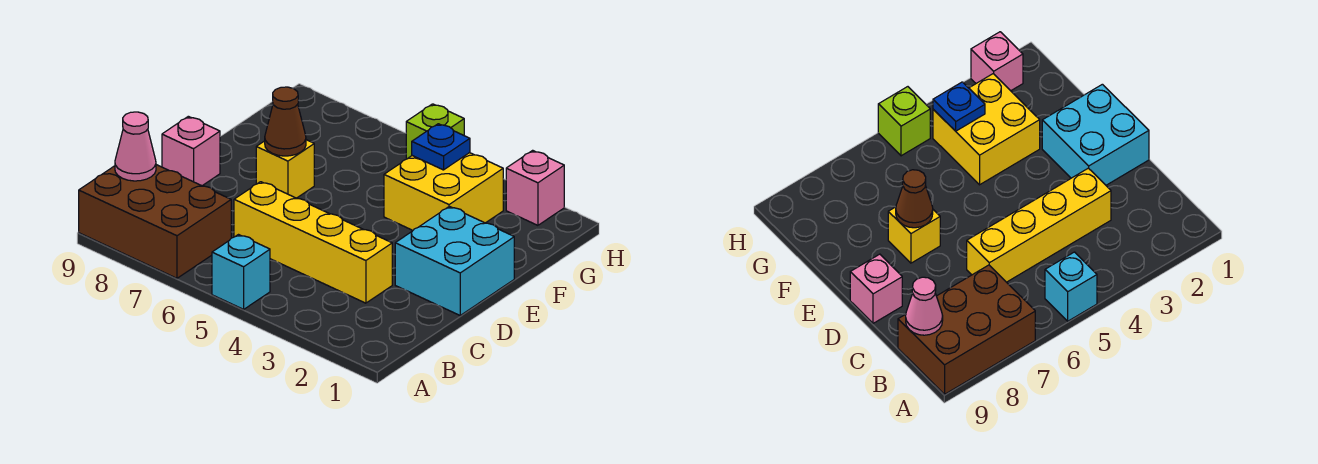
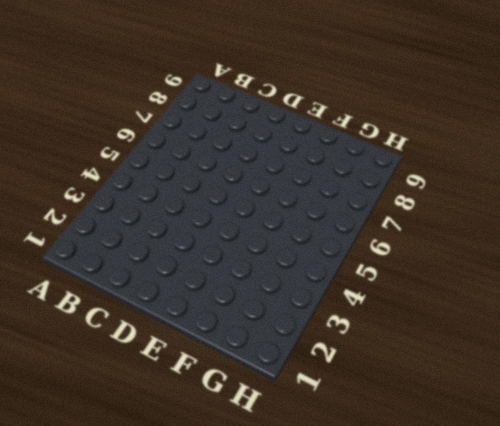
none -> cyan 1x1 brick [212,235,270,309]
none -> brown 2x3 brick [79,165,231,278]
none -> yellow 1x4 brick [234,182,392,303]

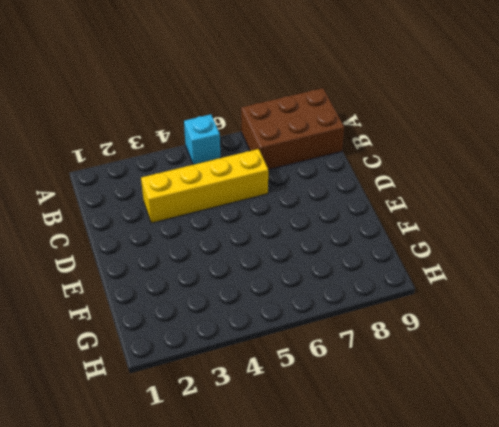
none -> cyan 2x2 brick [395,206,514,315]
none -> pink 1x1 brick [162,116,220,186]
none -> yellow 1x1 brick [256,140,314,198]

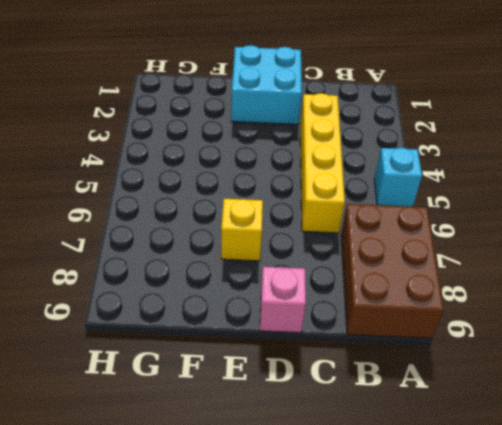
none -> yellow 2x2 brick [384,153,503,230]
none -> pink 1x1 brick [506,150,564,225]
none -> lime 1x1 brick [406,104,464,159]

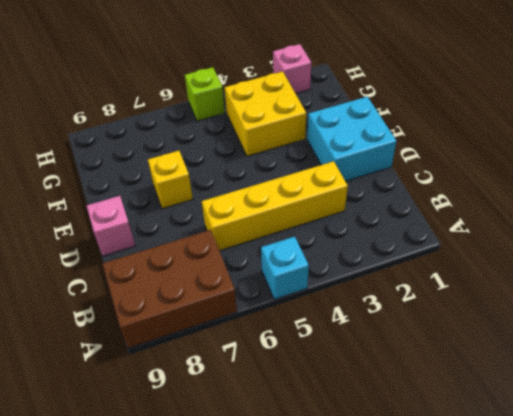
none -> pink 1x1 cone [115,112,156,181]
none -> brown 1x1 cone [265,87,306,156]
none -> blue 1x1 plate [412,124,470,170]

